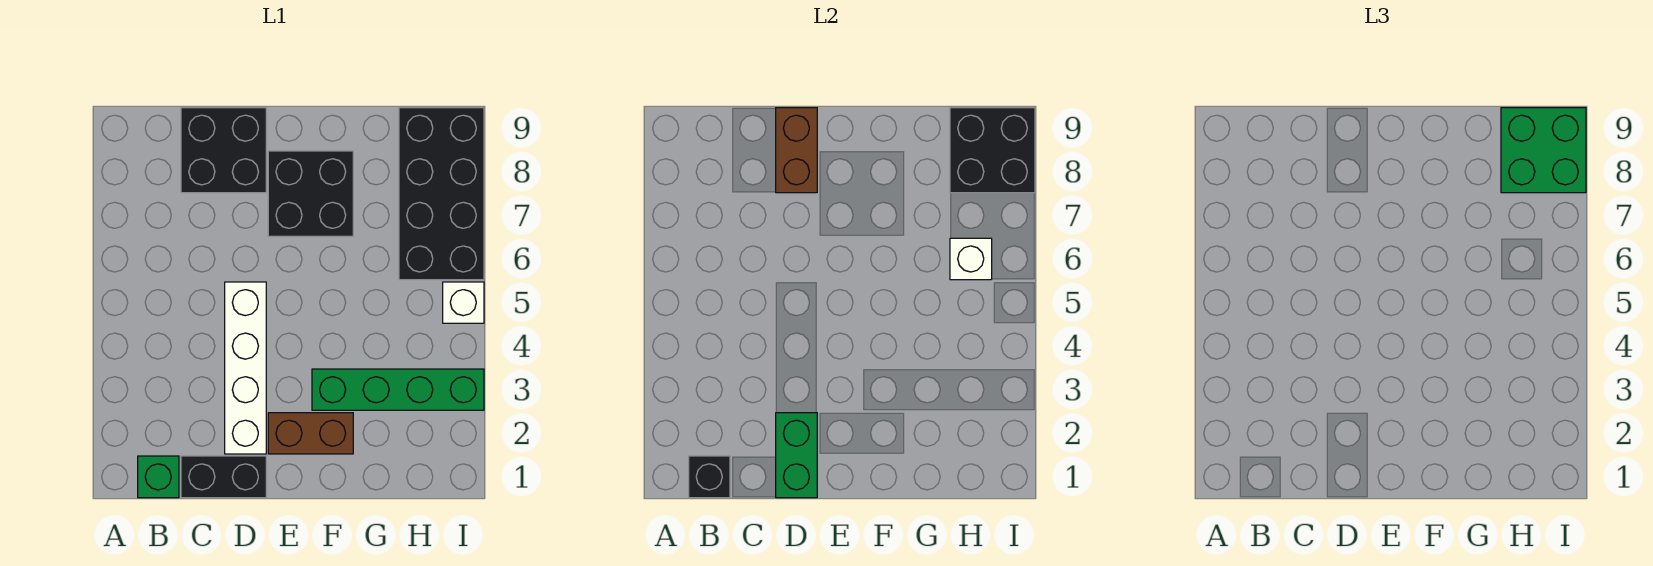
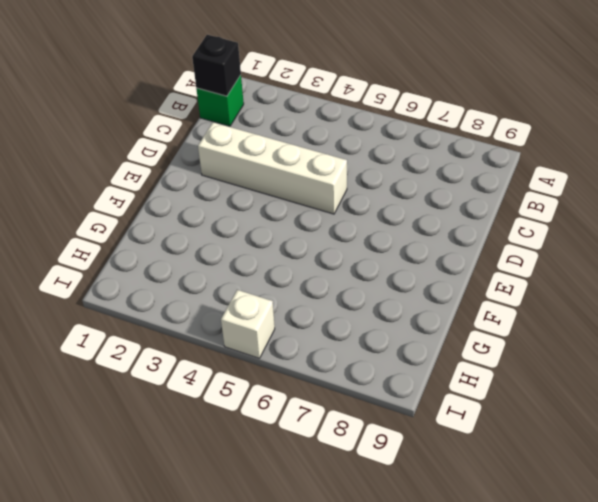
none -> black 1x2 brick [181,456,266,498]
none -> black 2x2 brick [181,108,266,193]
none -> brown 1x2 brick [268,413,353,454]

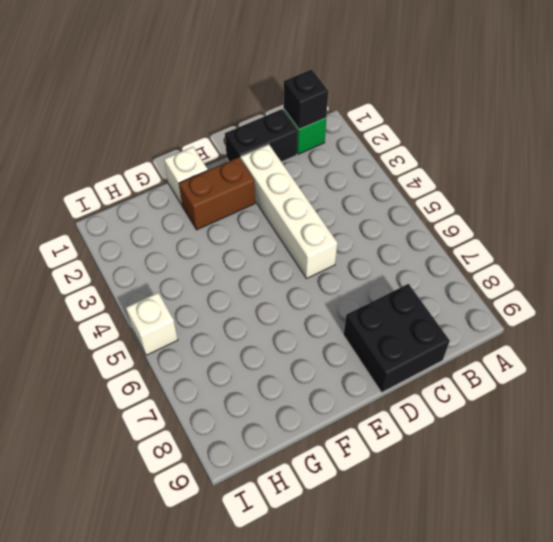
white 1x1 brick [164,147,208,205] -> white 1x1 brick moved to [950,238,992,280]
none -> black 2x2 brick [268,151,353,236]
none -> green 1x4 brick [312,369,484,410]
none -> black 2x4 brick [399,108,484,280]

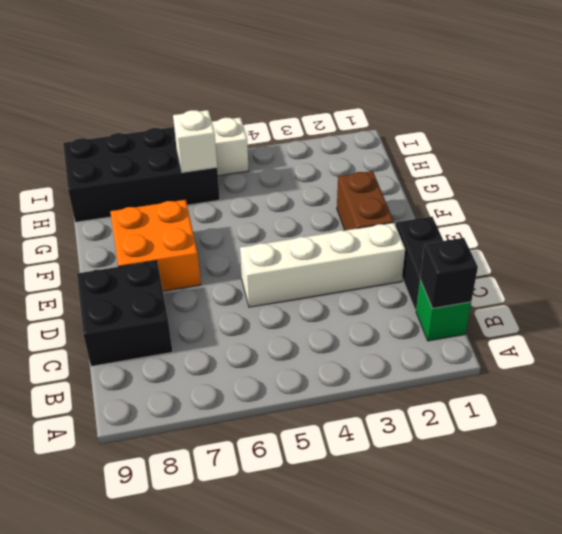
orange 2x2 brick [110,200,201,291] -> black 2x2 brick [268,151,353,236]
none -> green 1x4 brick [312,369,484,410]
none -> green 1x2 brick [776,413,817,498]
none -> brown 1x2 brick [776,108,817,193]

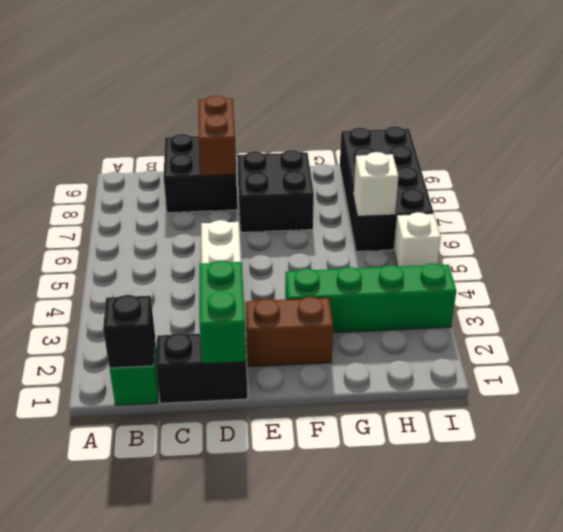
none -> black 2x2 brick [950,108,1035,193]
none -> green 2x2 brick [1501,108,1586,193]

